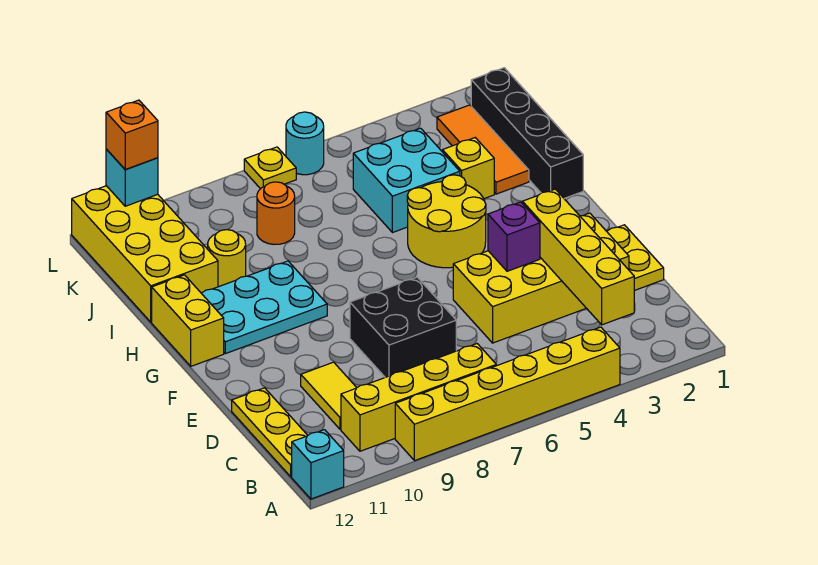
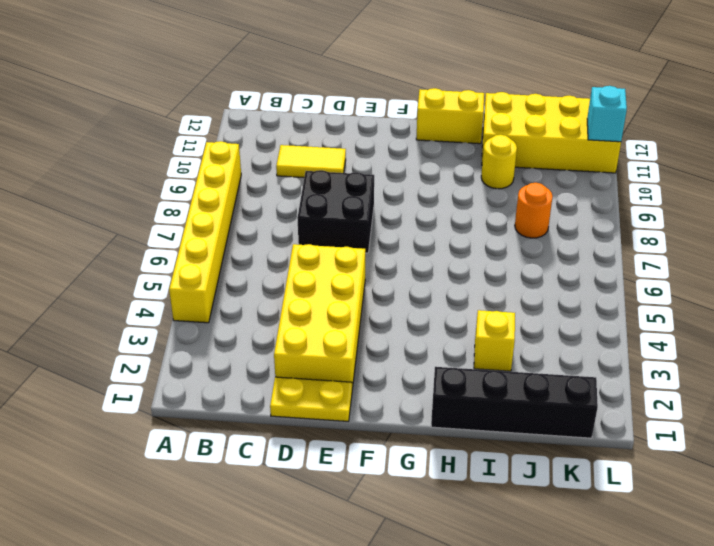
none -> cyan 1x1 brick [292,430,344,499]
none -> yellow 1x4 brick [341,344,496,451]
none -> yellow 1x3 plate [232,388,308,477]

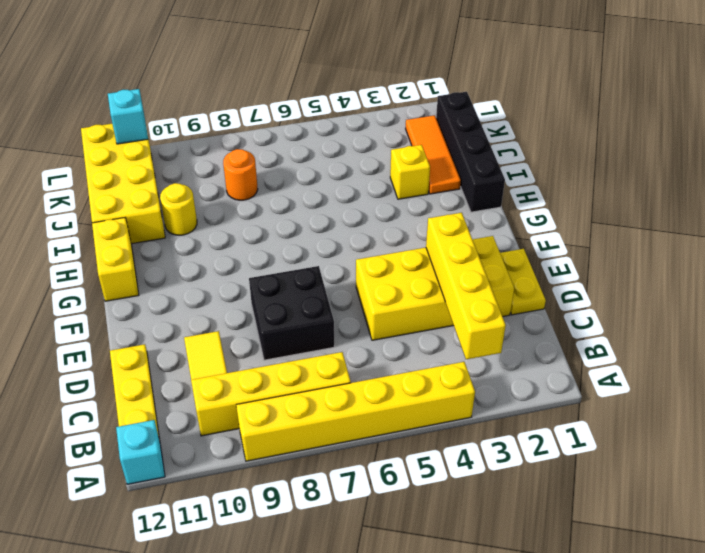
none -> yellow 2x2 round brick [407,175,486,268]
none -> cyan 2x3 plate [202,261,327,354]
none -> cyan 2x2 brick [353,128,460,233]

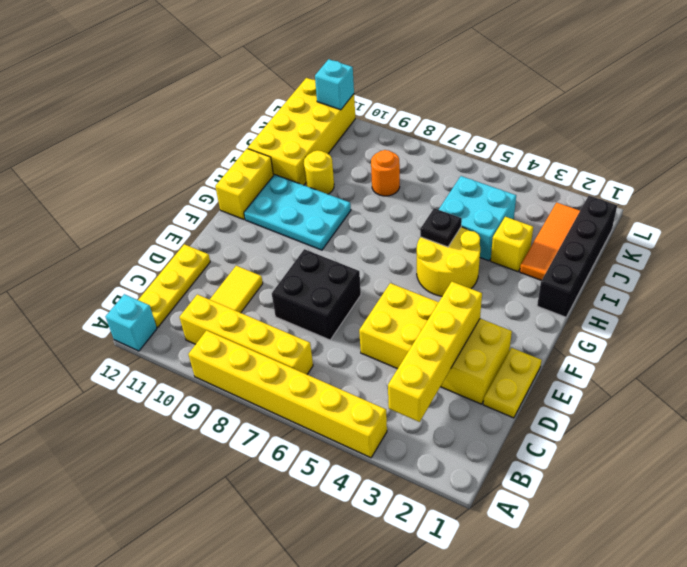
black 1x1 plate [420,208,462,247] -> none
none -> cyan 1x1 round brick [286,112,324,175]
none -> yellow 1x1 plate [244,147,296,189]
none -> purple 1x1 brick [488,202,540,271]

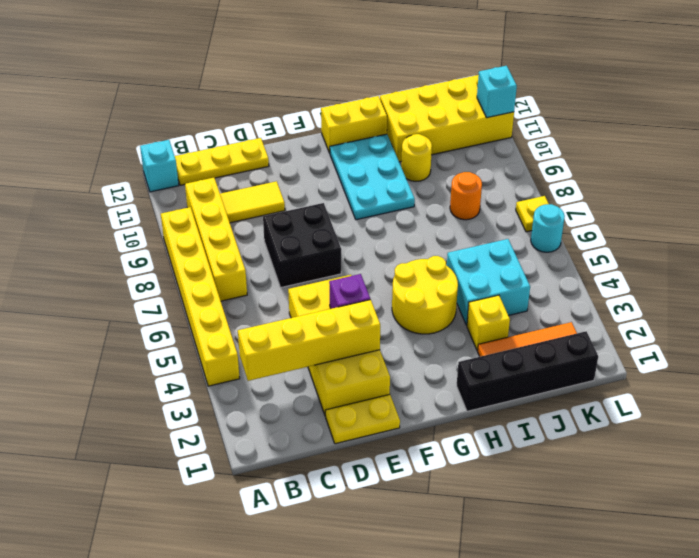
none -> orange 1x1 brick [106,100,158,170]

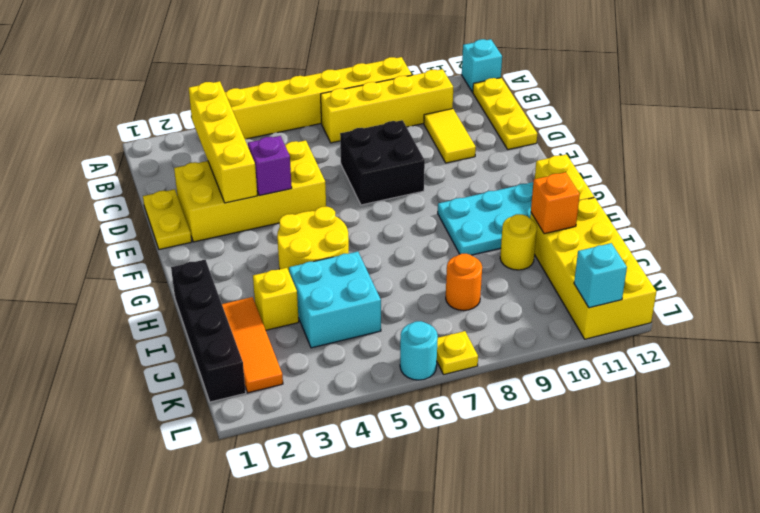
orange 1x1 brick [531,172,580,234] -> orange 1x1 brick moved to [106,100,158,170]

